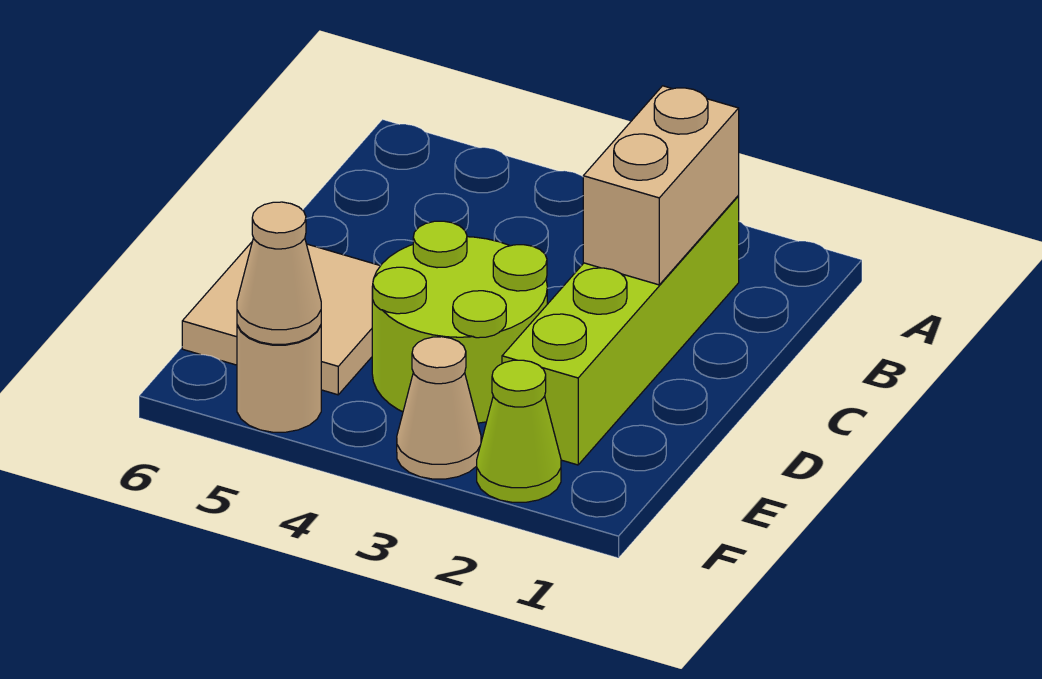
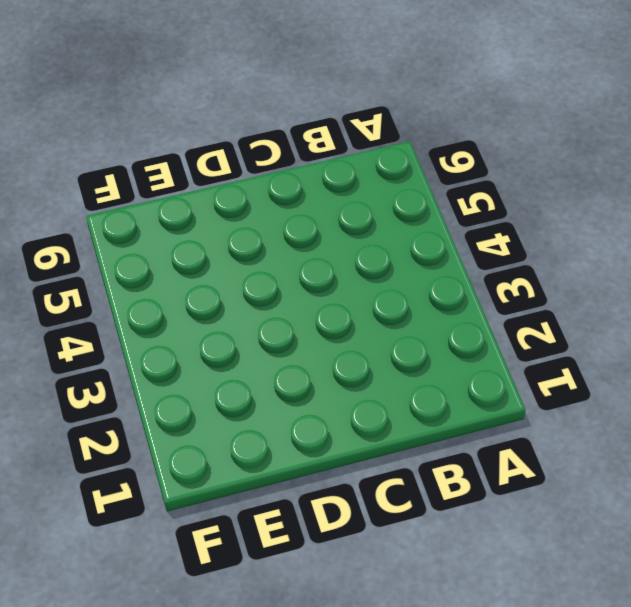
none -> lime 1x4 brick [502,196,739,465]
none -> lime 2x2 round brick [372,221,547,423]

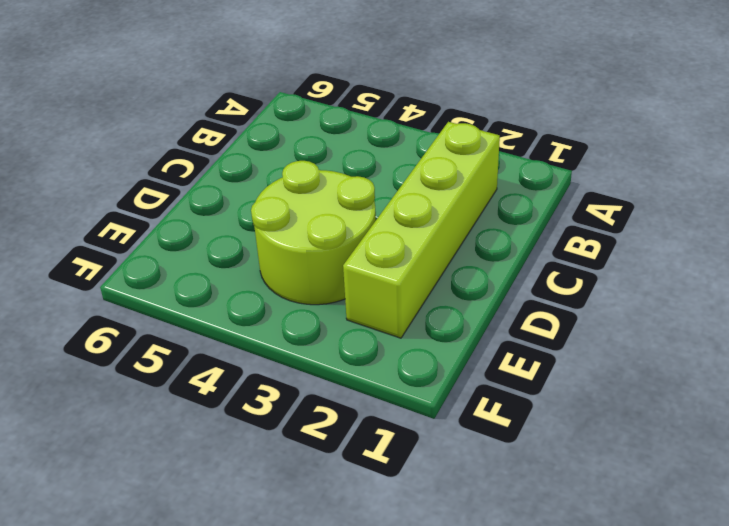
none -> tan 2x2 tile [182,242,380,395]
none -> lime 1x1 cone [477,360,561,502]

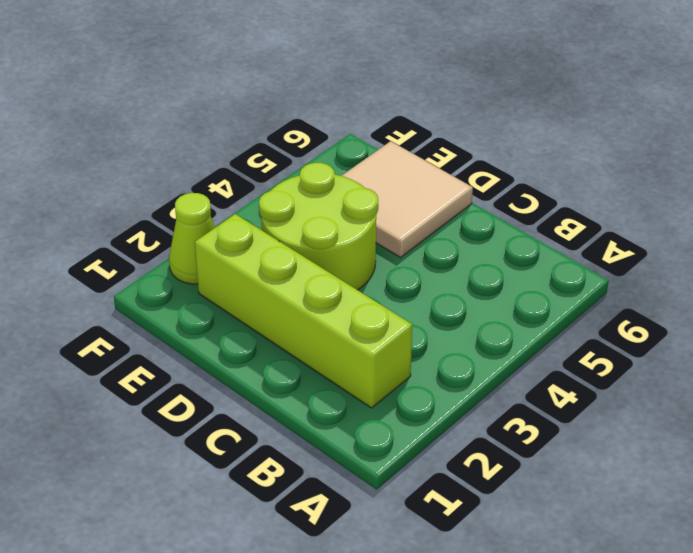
none -> tan 1x1 cone [397,337,481,479]
none -> tan 1x1 round brick [237,325,321,432]

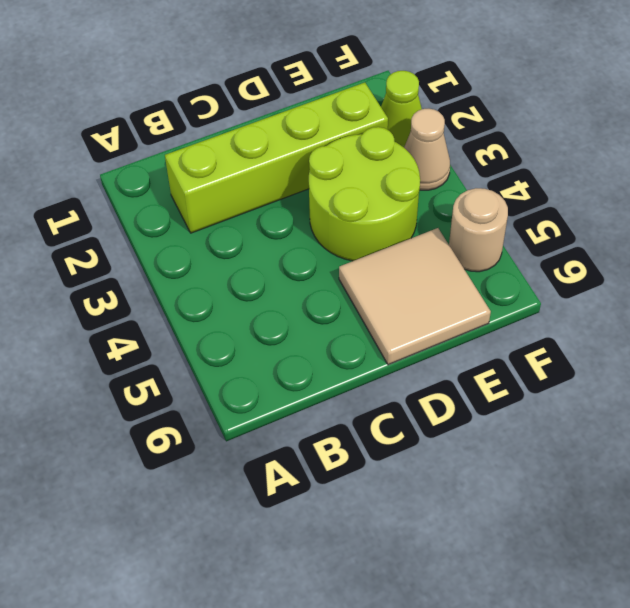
none -> tan 1x2 brick [583,86,739,285]
none -> tan 1x1 cone [237,202,321,344]

